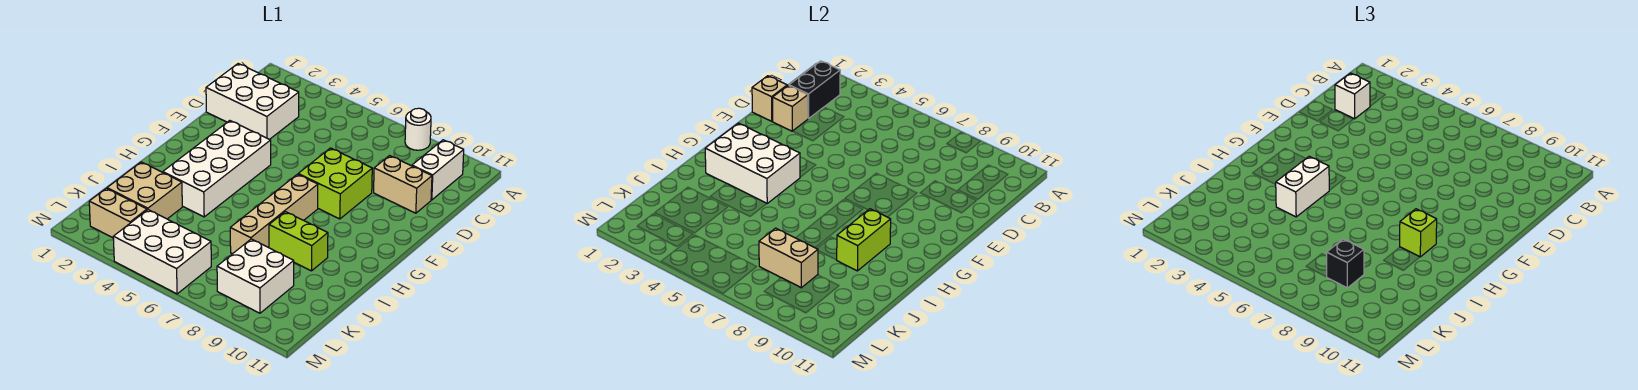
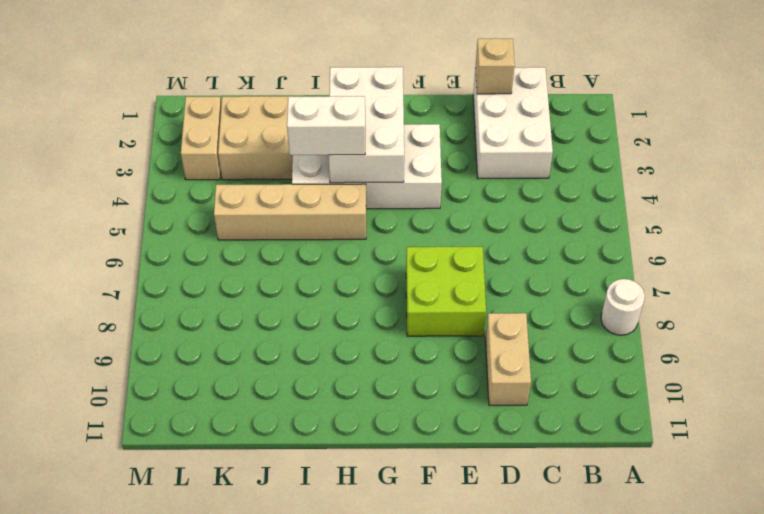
tan 1x4 brick [214,184,366,240] -> tan 1x4 brick moved to [230,174,318,254]
none -> white 1x2 brick [412,140,464,200]
none -> lime 1x2 brick [269,212,328,271]
none -> white 2x2 brick [217,239,294,313]

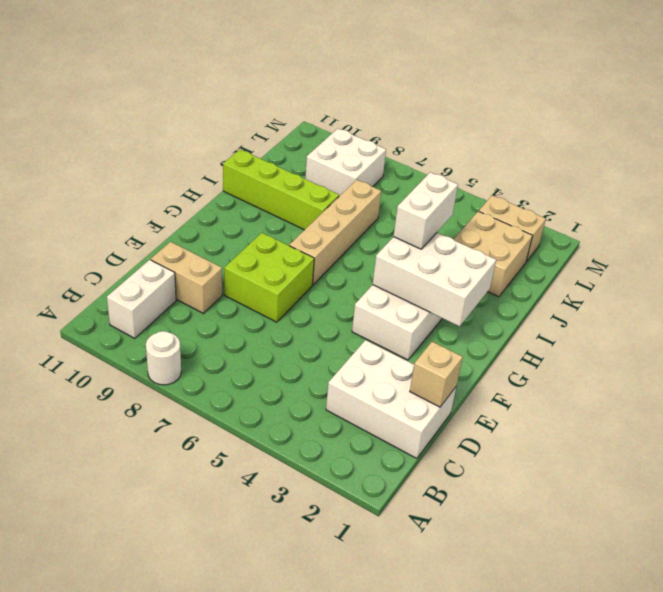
lime 1x4 brick [223,150,339,230] -> lime 1x2 brick [269,212,328,271]
none -> white 2x3 brick [113,210,211,294]
none -> black 1x2 brick [789,61,840,118]
none -> tan 1x1 brick [772,86,808,131]

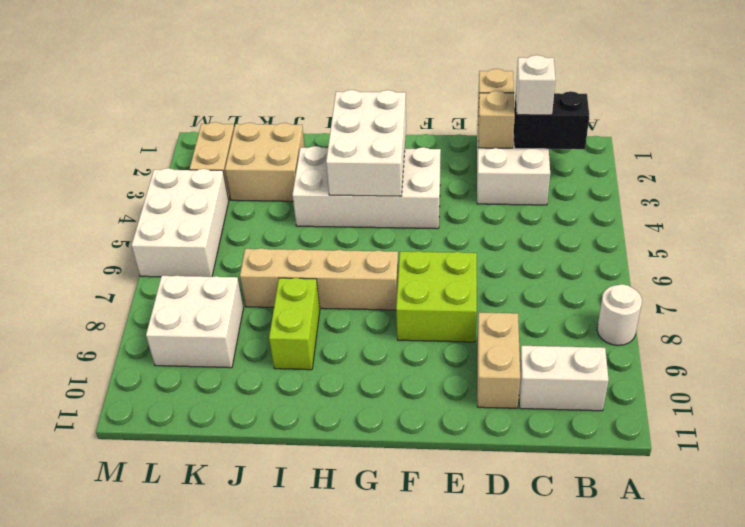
none -> lime 1x2 brick [837,209,891,271]
none -> tan 1x2 brick [759,228,818,288]
none -> white 1x2 brick [1275,156,1329,217]

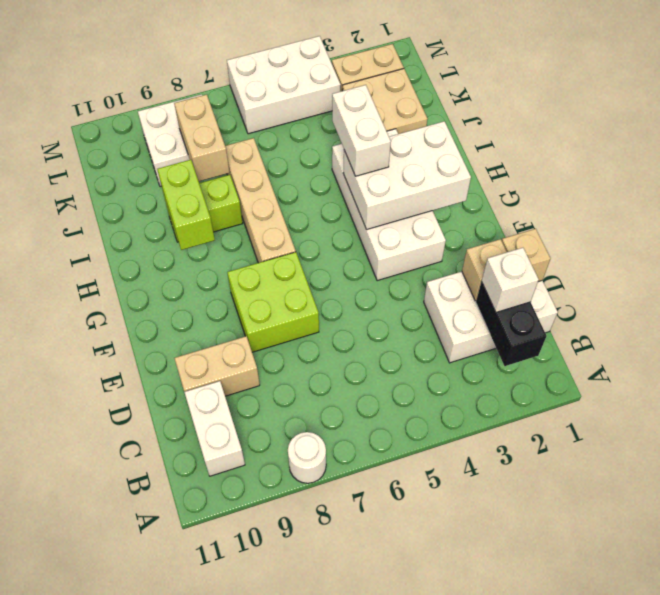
tan 1x2 brick [174,94,230,181] -> tan 1x2 brick turned to [759,228,818,288]
none -> lime 1x1 brick [1400,209,1437,257]
none -> black 1x1 brick [1327,239,1364,288]

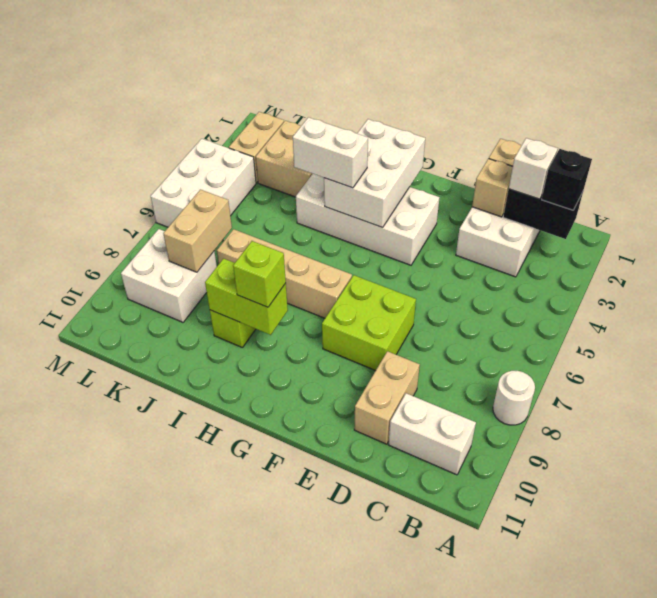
black 1x1 brick [542,149,592,210] -> black 1x1 brick moved to [1327,239,1364,288]

